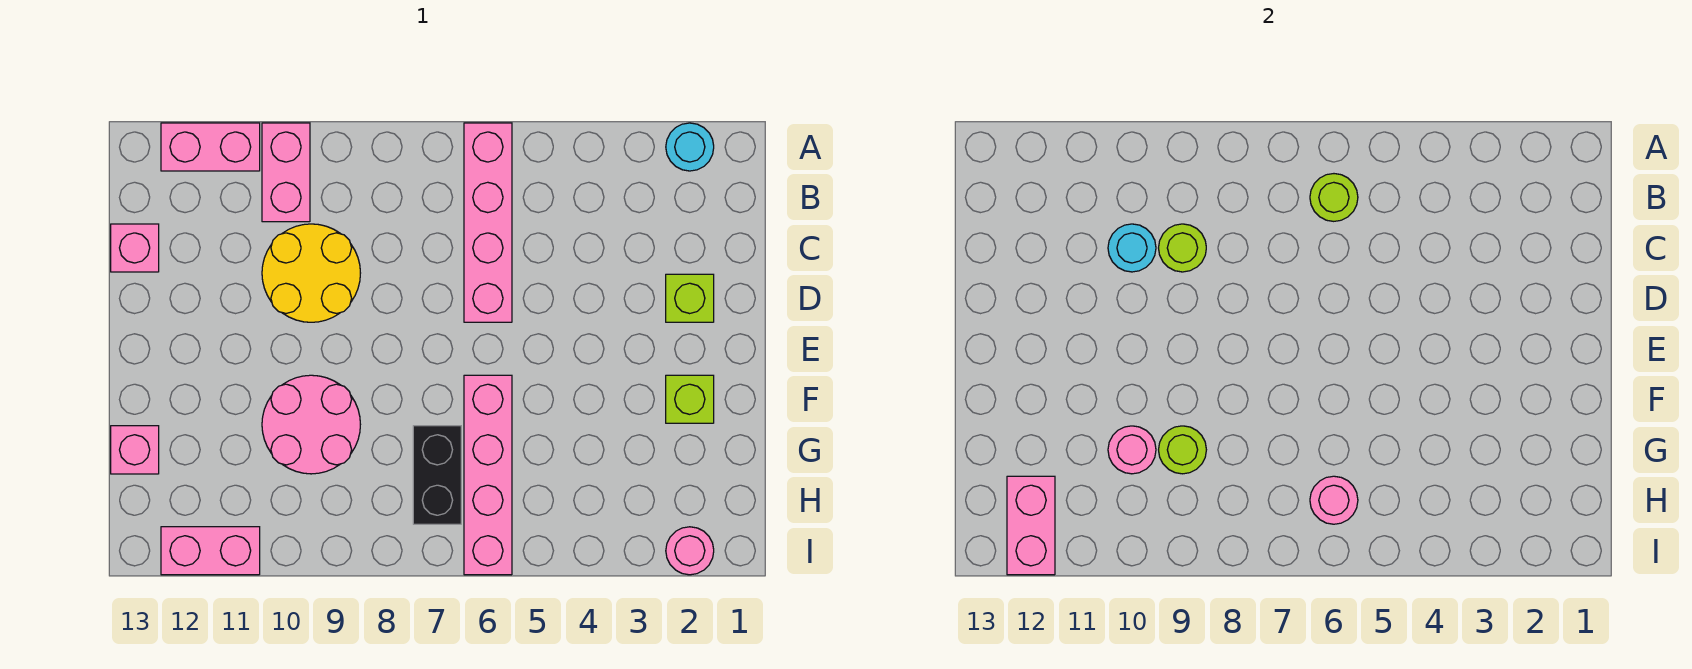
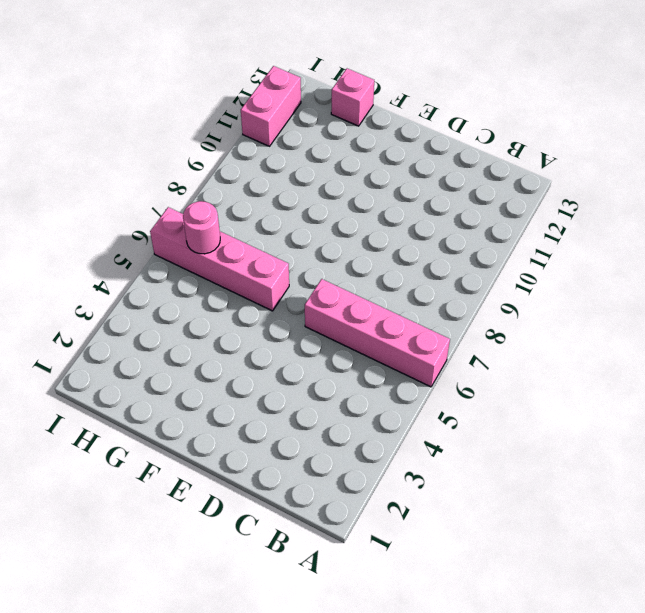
none -> cyan 1x1 round brick [666,123,714,171]
none -> pink 1x2 brick [262,123,310,222]
none -> pink 1x2 brick [161,123,260,171]

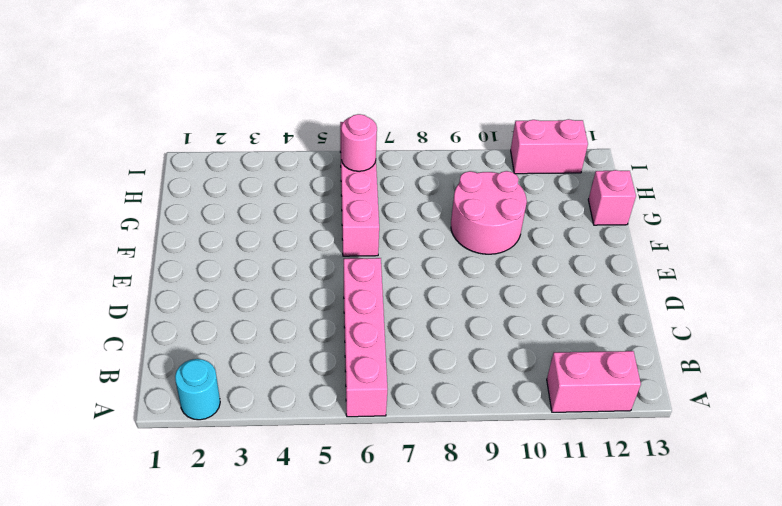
none -> pink 1x2 brick [262,123,310,222]
none -> yellow 2x2 round brick [262,224,360,322]
none -> pink 1x1 brick [111,224,159,272]

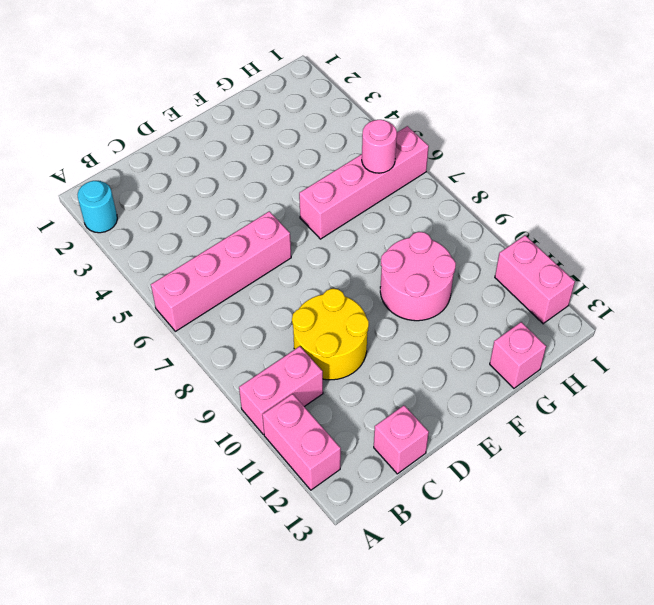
none -> lime 1x1 brick [666,274,714,322]
none -> lime 1x1 brick [666,375,714,423]
none -> black 1x2 brick [413,426,461,524]

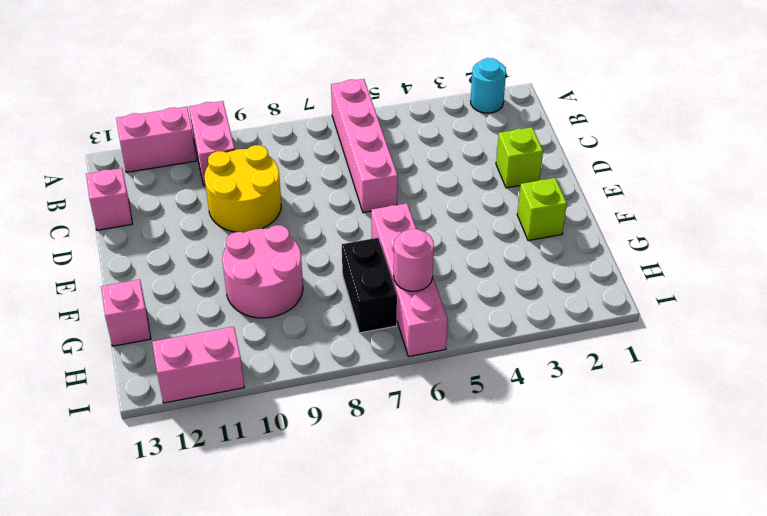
none -> pink 1x1 round brick [666,527,714,575]
none -> lime 1x1 round brick [1310,174,1358,221]
none -> lime 1x1 round brick [1159,224,1206,272]

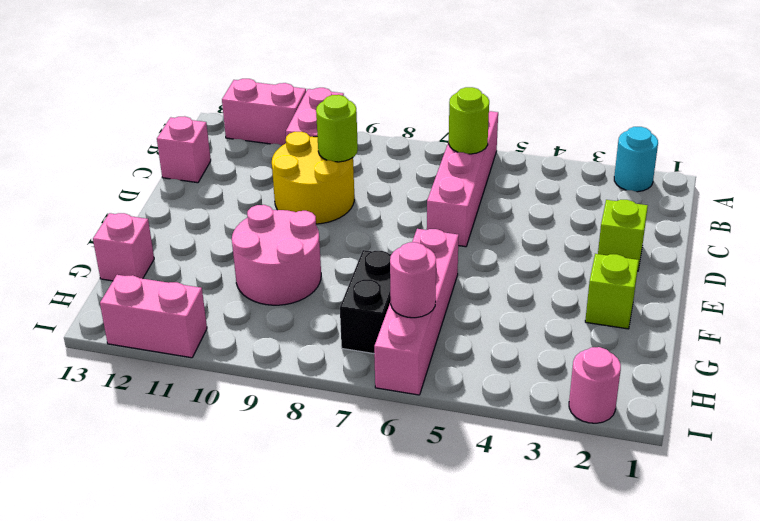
none -> cyan 1x1 round brick [1108,224,1156,272]
none -> lime 1x1 round brick [1159,426,1206,474]
none -> pink 1x1 round brick [1108,426,1156,474]

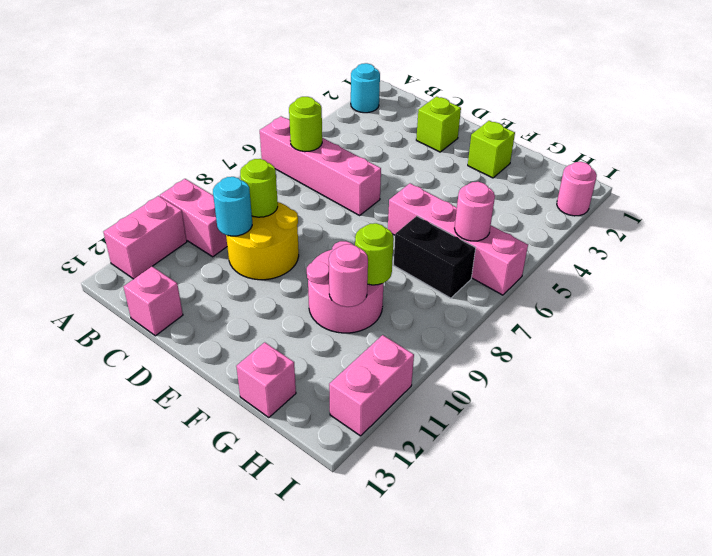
none -> pink 1x2 brick [1007,476,1055,575]

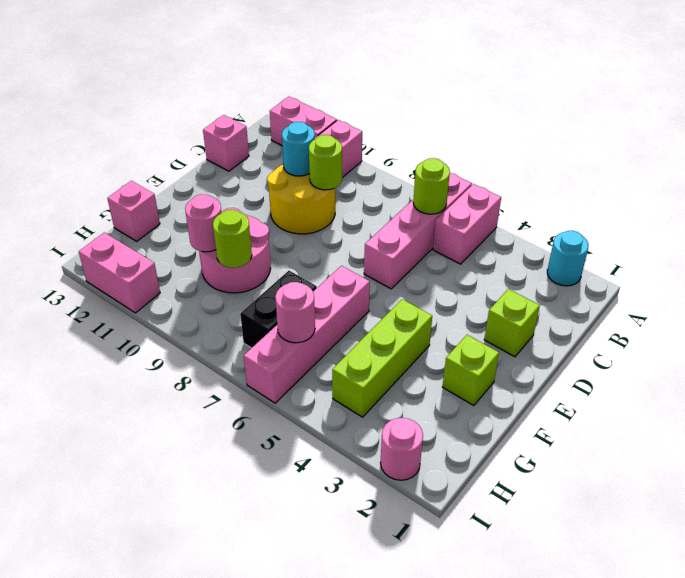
pink 1x2 brick [433,184,501,264] -> pink 1x2 brick moved to [1007,476,1055,575]
lime 1x3 brick [332,299,432,417] -> none

